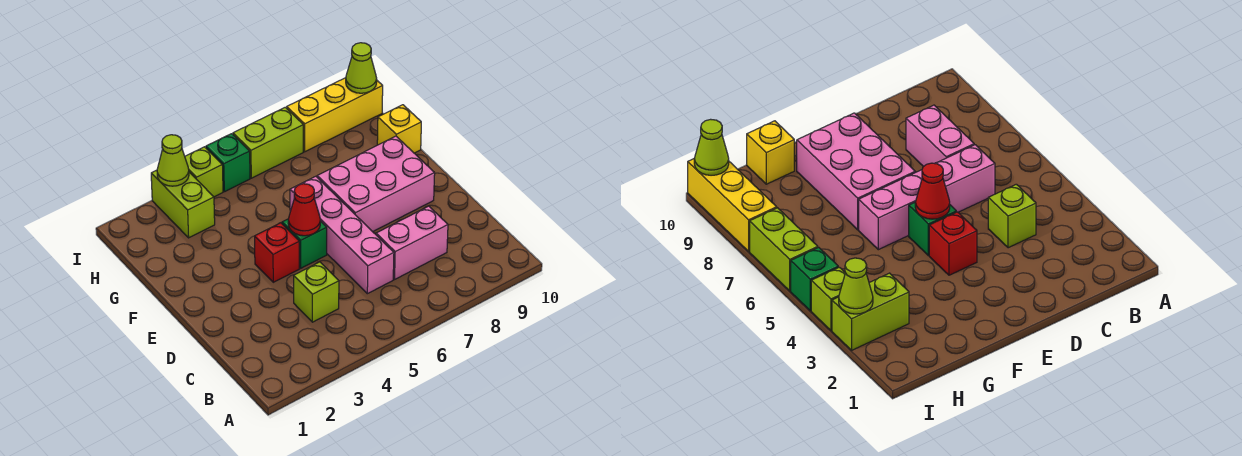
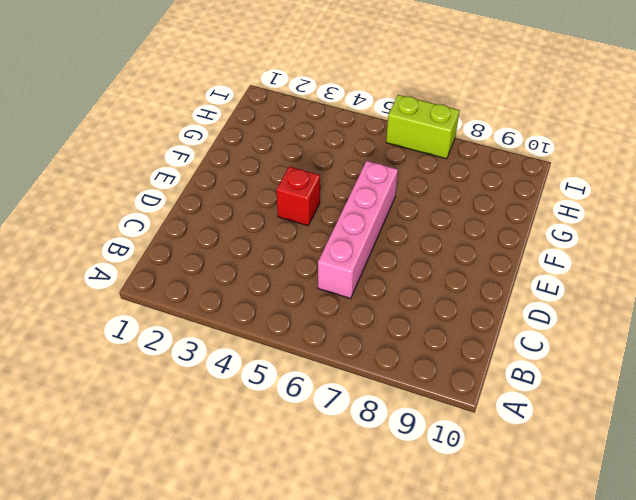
none -> lime 1x1 brick [294,262,339,322]
none -> pink 1x2 brick [376,206,448,279]
none -> green 1x1 brick [282,219,327,268]

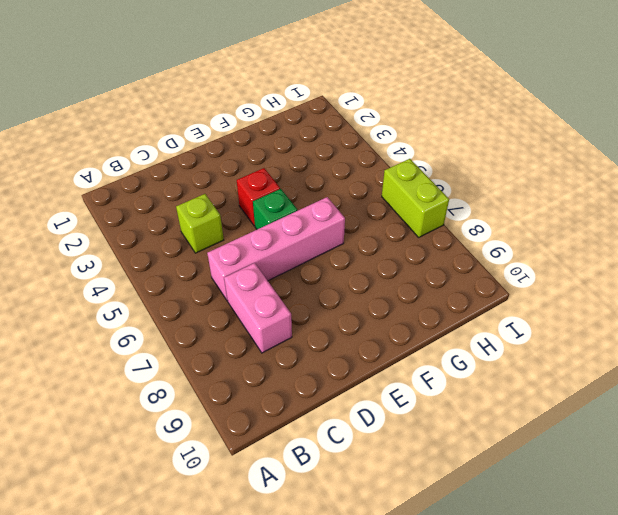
none -> pink 2x3 brick [317,136,435,232]
none -> yellow 1x1 brick [377,105,421,153]
none -> lime 1x2 brick [151,170,215,238]

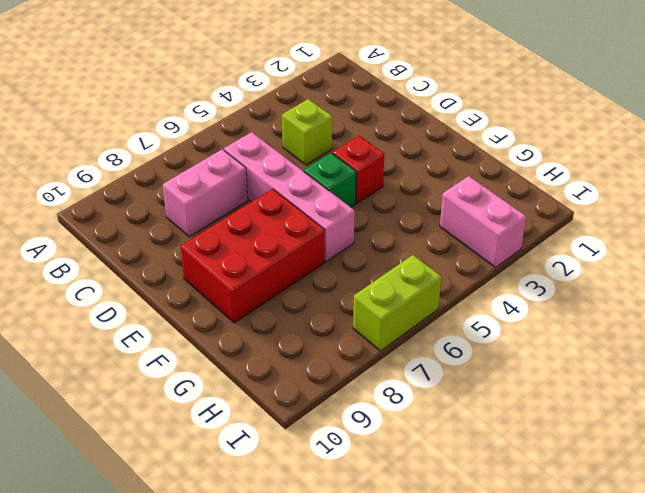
red 2x3 brick [180,189,325,323] -> pink 2x3 brick [317,136,435,232]
pink 1x2 brick [440,176,526,267] -> lime 1x2 brick [151,170,215,238]
none -> yellow 1x1 brick [377,105,421,153]
none -> lime 1x1 brick [185,147,223,197]
none -> green 1x1 brick [206,134,250,192]

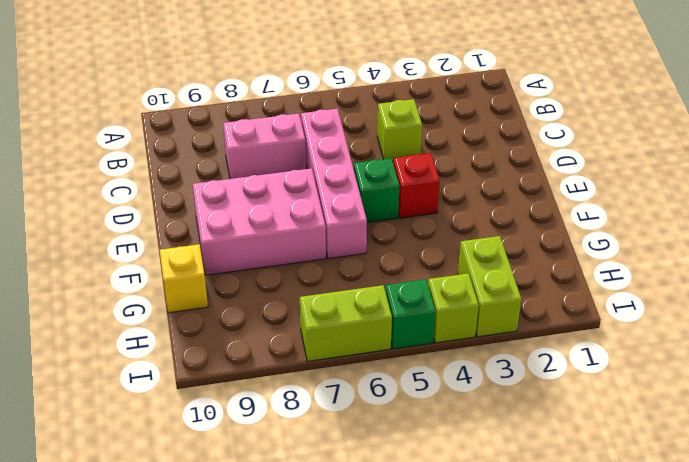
none -> yellow 1x3 brick [287,78,383,152]
none -> red 1x1 cone [288,184,320,236]
none -> lime 1x1 cone [157,135,189,186]

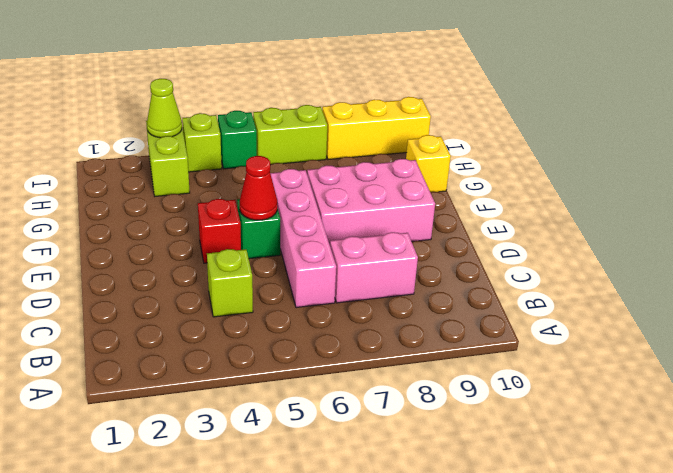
none -> lime 1x1 cone [346,43,377,93]

